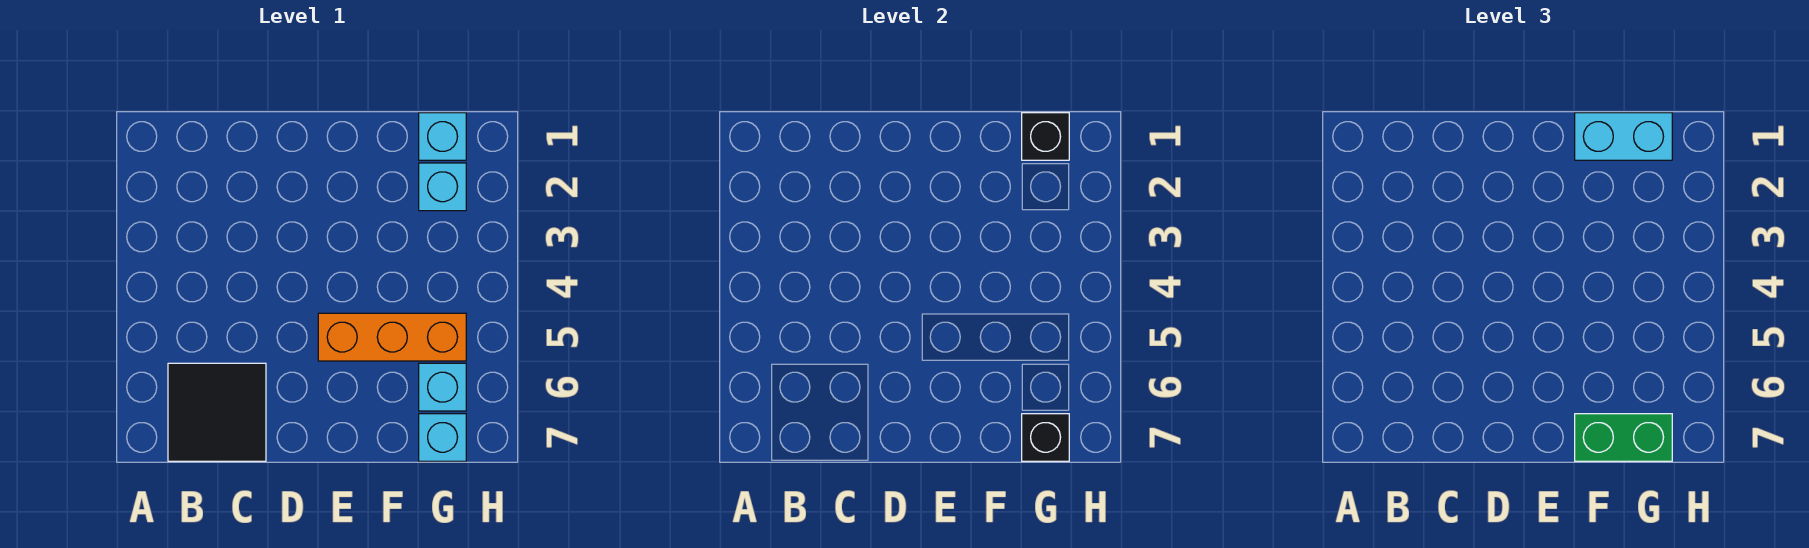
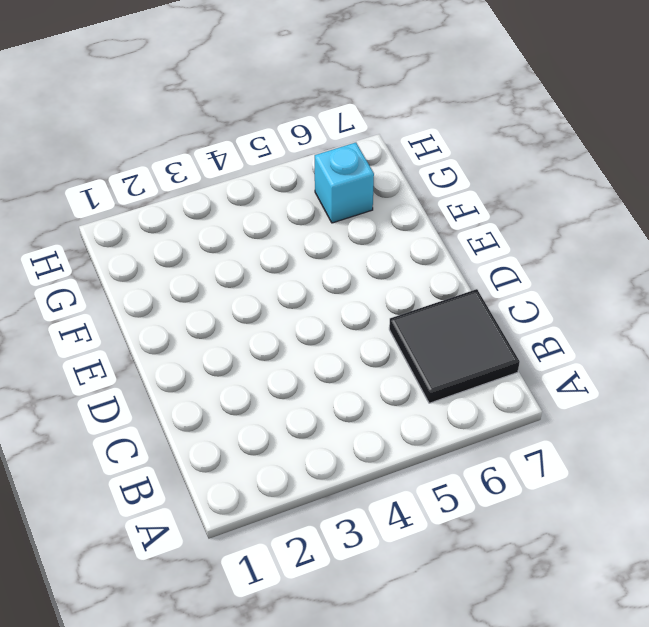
none -> orange 1x3 brick [318,313,466,361]
none -> cyan 1x1 brick [419,113,466,160]

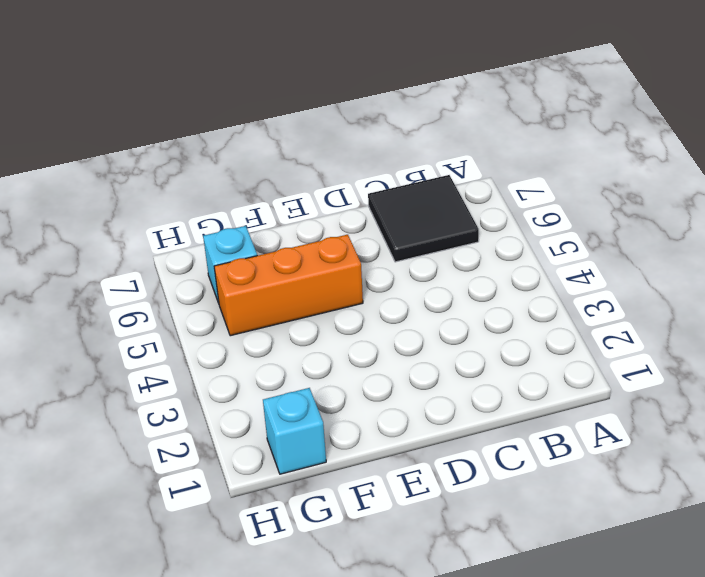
none -> cyan 1x1 brick [419,163,466,211]
none -> cyan 1x1 brick [419,414,466,461]

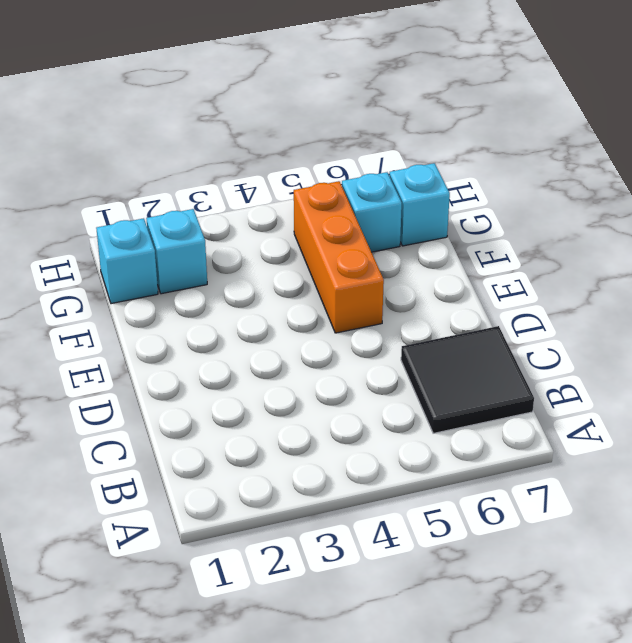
none -> black 1x1 brick [1022,113,1069,160]
none -> black 1x1 brick [1022,414,1069,461]

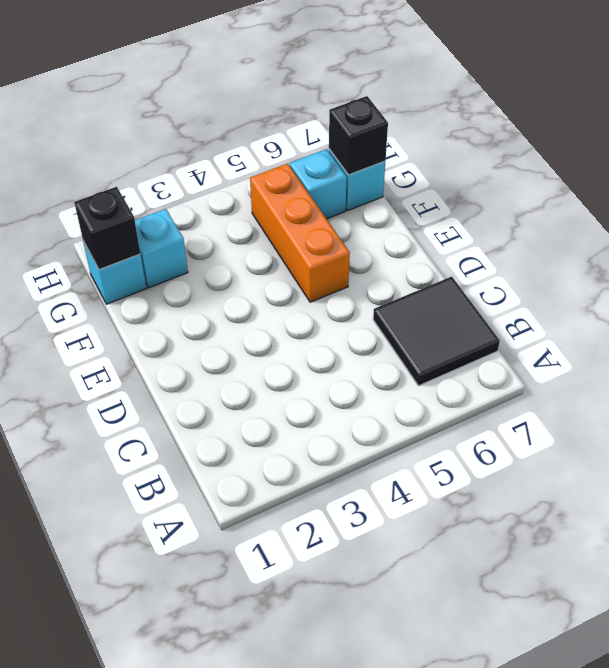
none -> cyan 1x2 brick [1575,113,1672,160]
none -> green 1x2 brick [1575,414,1672,461]

